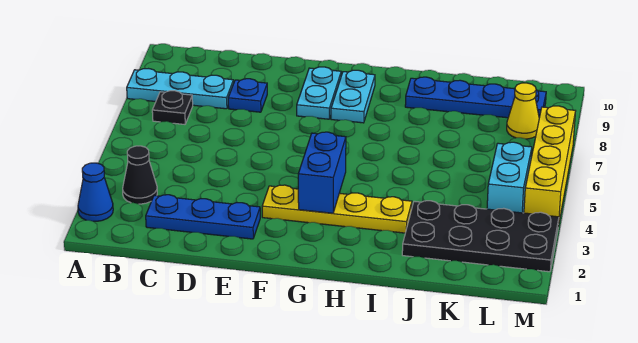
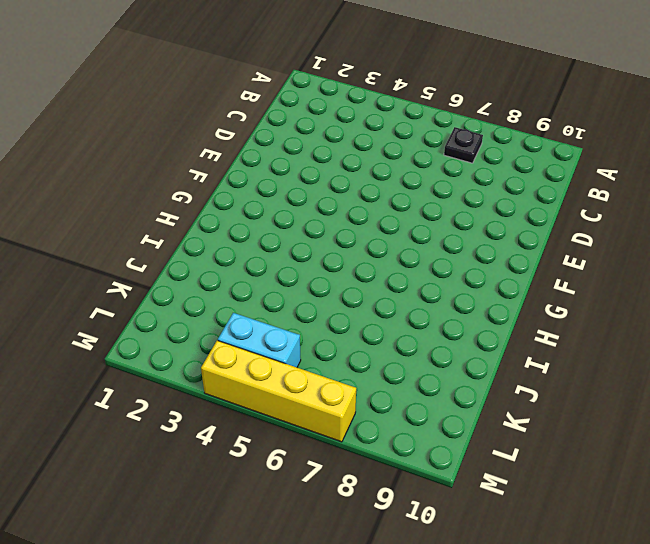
none -> blue 1x1 cone [78,163,113,221]
none -> cyan 1x3 plate [127,69,234,109]
none -> black 1x1 cone [123,146,157,204]

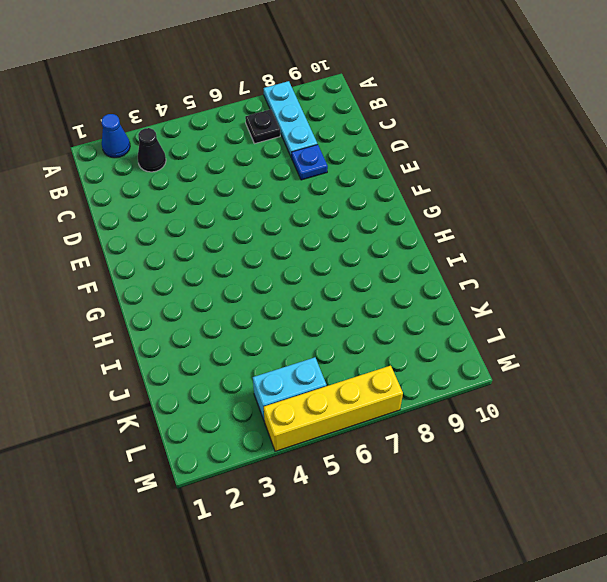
none -> blue 1x3 plate [146,195,260,239]
none -> yellow 1x4 plate [262,185,412,233]
none -> cyan 1x2 plate [297,67,341,119]

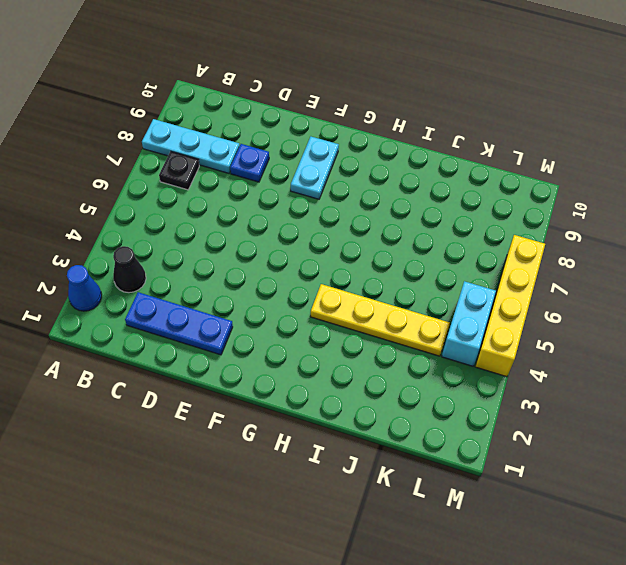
yellow 1x4 plate [311,284,450,356] -> yellow 1x4 plate moved to [262,185,412,233]
none -> cyan 1x2 plate [331,70,375,123]
none -> blue 1x4 plate [405,77,546,118]
none -> black 2x4 plate [402,201,559,272]

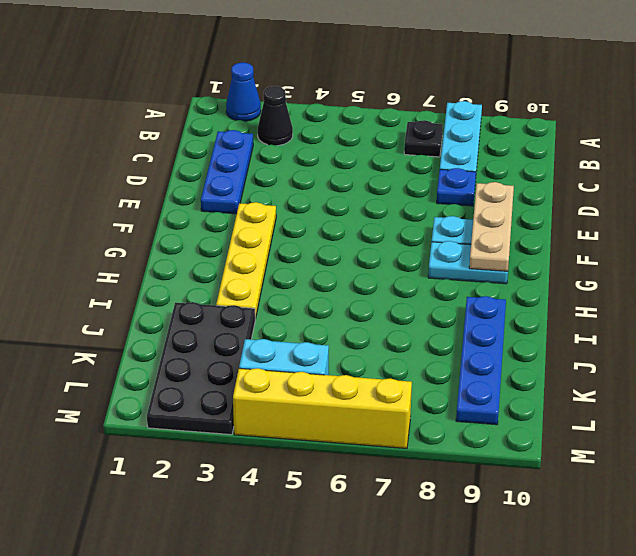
tan 1x3 plate [469,182,514,271] -> none
none -> yellow 1x1 cone [507,83,539,139]
none -> blue 1x2 brick [298,132,346,213]

